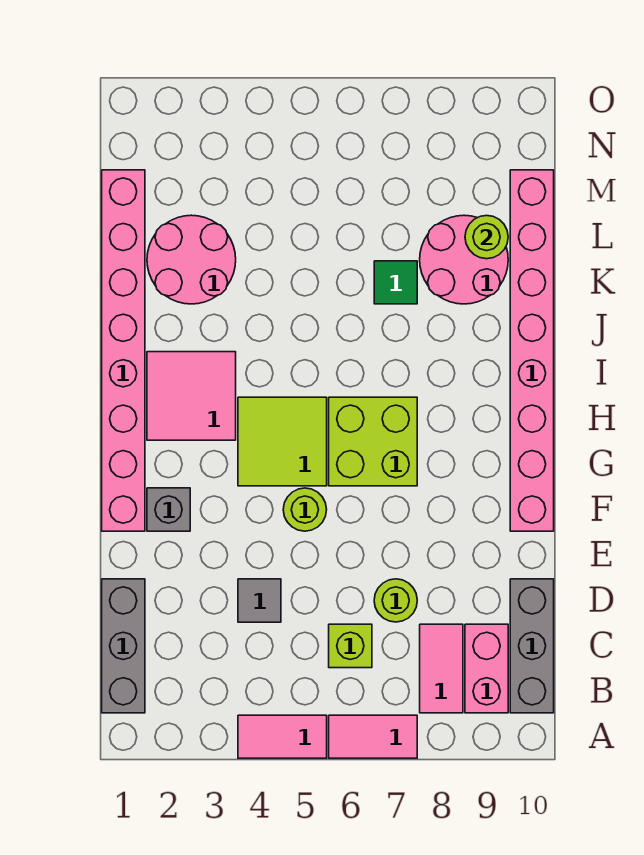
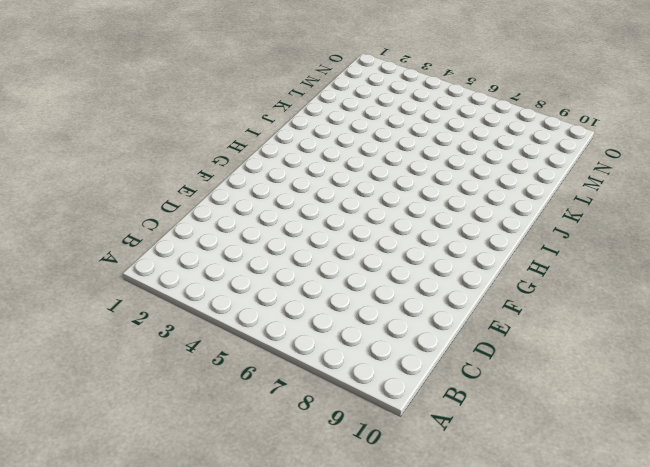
none -> pink 1x2 tile [238,715,327,758]
none -> pink 1x2 tile [329,715,417,758]
none -> grey 1x3 brick [102,579,145,713]

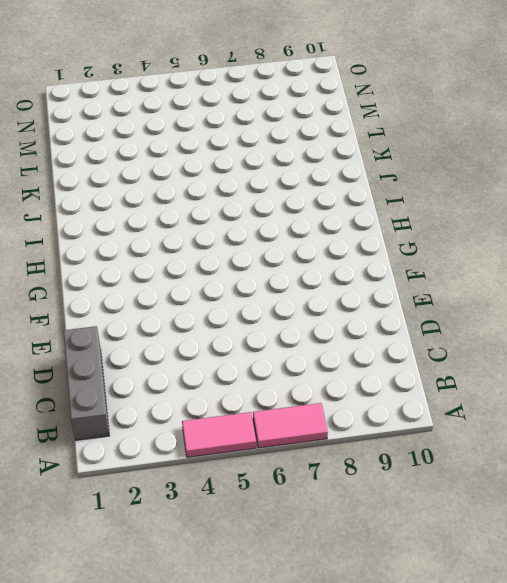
none -> pink 1x2 tile [420,624,463,713]
none -> pink 1x2 brick [465,624,508,713]
none -> grey 1x3 brick [510,579,554,713]

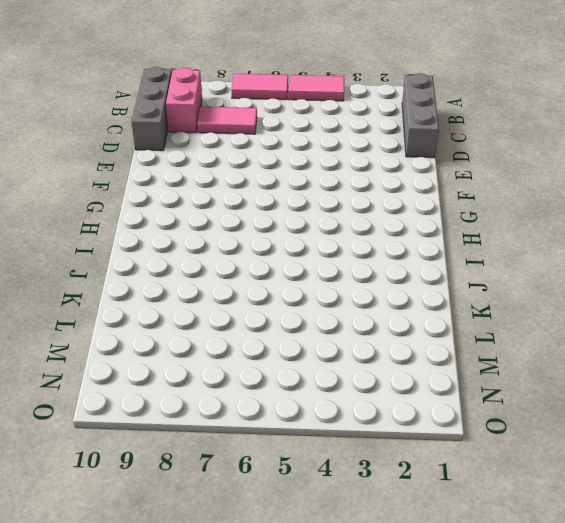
pink 1x2 tile [197,107,257,134] -> pink 1x2 tile turned to [420,624,463,713]
none -> lime 1x1 brick [329,624,372,668]
none -> grey 1x1 tile [238,579,281,622]
none -> lime 1x1 round brick [374,579,417,622]

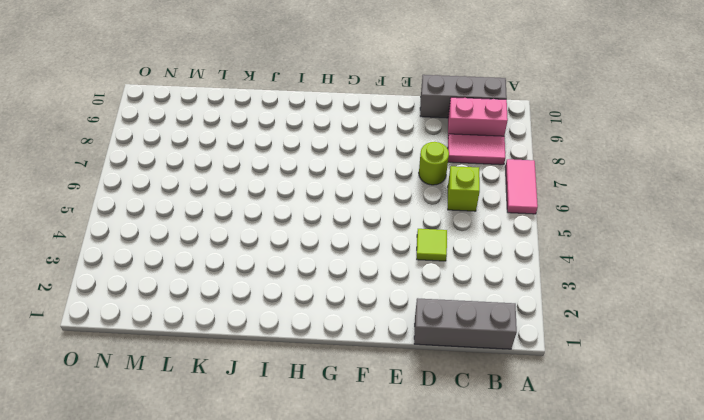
lime 1x1 tile [417,229,447,261] -> grey 1x1 tile [238,579,281,622]
none -> pink 1x2 tile [238,715,327,758]
none -> pink 1x8 brick [102,170,145,531]
none -> grey 1x1 brick [147,488,190,531]

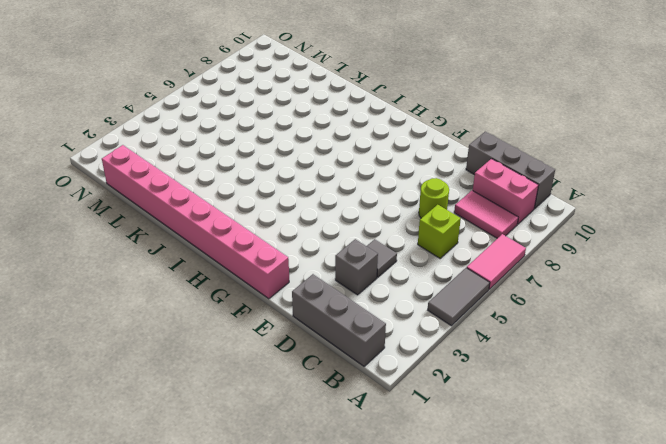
grey 1x2 tile [428,268,490,326] -> pink 1x2 tile [238,715,327,758]
grey 1x1 brick [335,239,378,295] -> grey 1x1 brick moved to [147,488,190,531]
none -> lime 1x1 round brick [283,488,327,531]
none -> pink 1x8 brick [510,170,554,531]
none -> lime 2x2 tile [238,397,327,486]

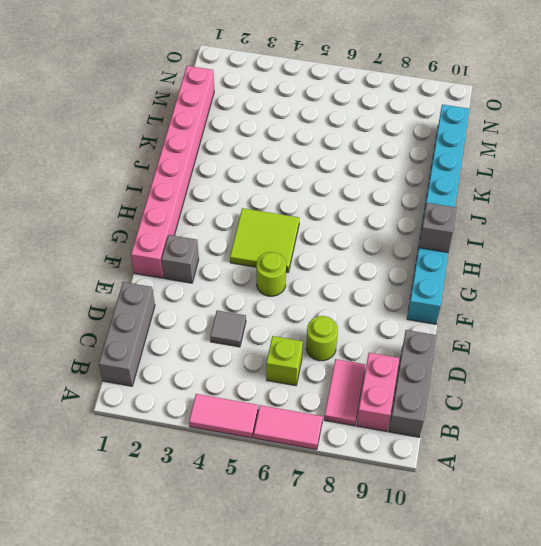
cyan 1x8 brick [407,105,469,324] -> pink 1x8 brick [510,170,554,531]
grey 1x1 brick [419,203,456,252] -> none
none -> lime 2x2 brick [329,397,417,486]
none -> pink 2x2 tile [147,352,236,440]
none -> pink 2x2 round brick [147,215,236,304]

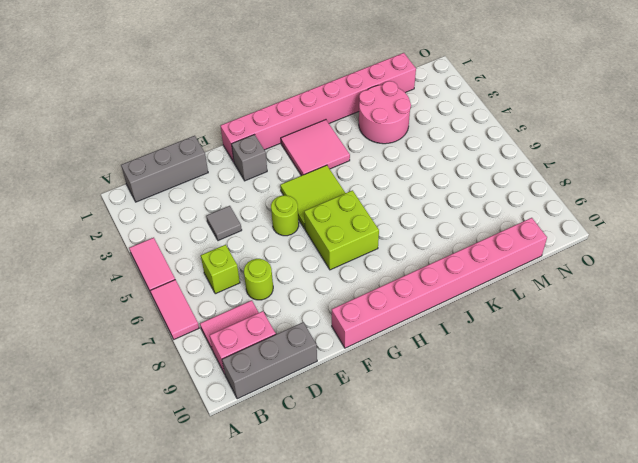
none -> green 1x1 tile [374,261,417,304]
none -> pink 2x2 round brick [420,215,508,304]
none -> lime 1x1 round brick [465,215,508,259]

